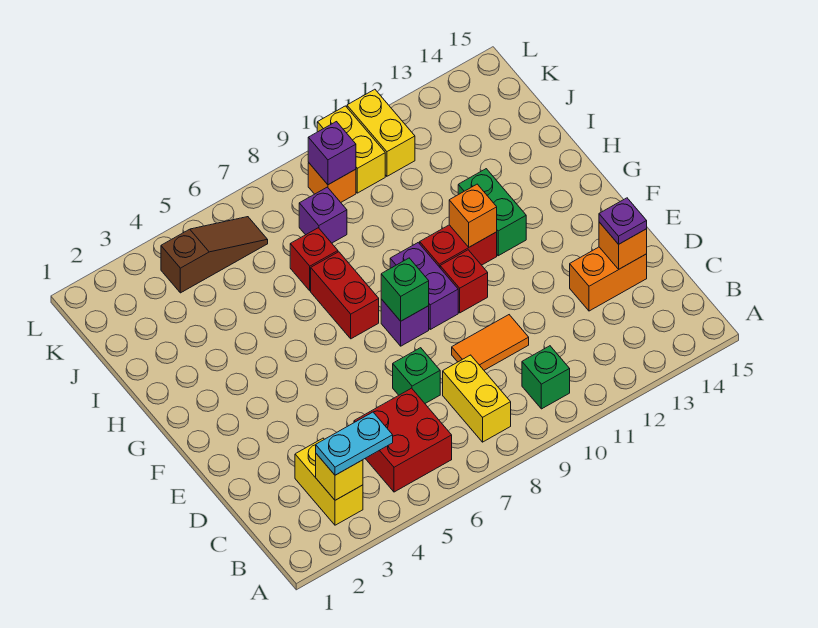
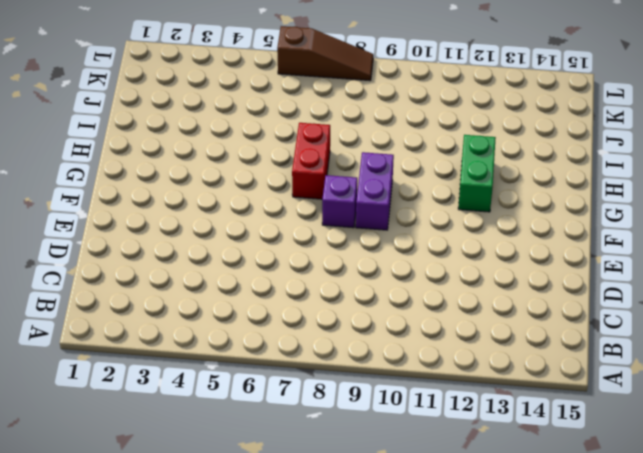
brown 1x3 slope [277,26,373,81] -> brown 1x3 slope moved to [161,217,268,293]
none -> yellow 1x2 brick [295,438,363,525]
none -> red 2x2 brick [354,388,452,492]
none -> yellow 1x2 brick [443,355,511,442]

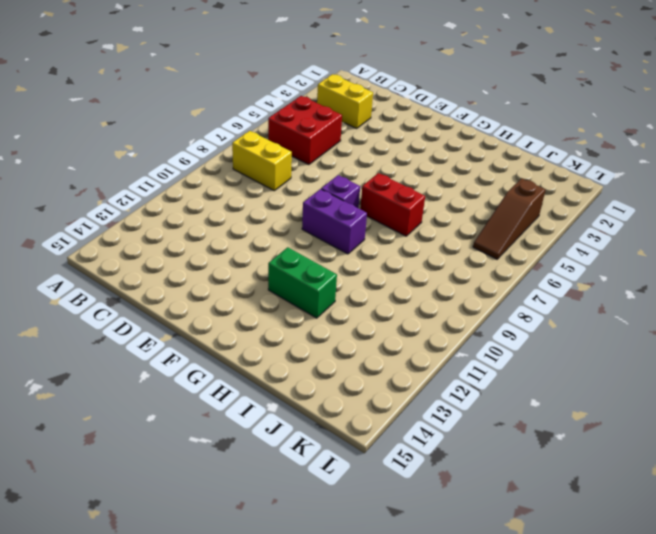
none -> green 1x1 brick [522,346,570,409]
none -> green 1x1 brick [393,348,440,403]
none -> orange 1x2 tile [452,315,529,370]

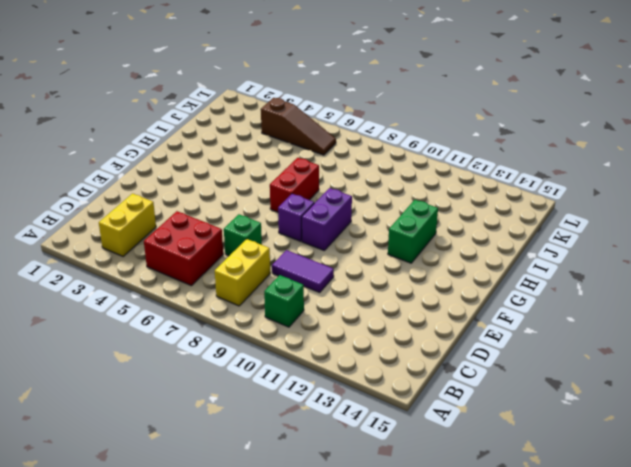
purple 1x2 tile [272,250,334,292] -> orange 1x2 tile [452,315,529,370]
none -> orange 1x2 brick [570,247,647,311]
none -> red 1x1 brick [440,250,488,313]
none -> red 1x2 brick [420,225,497,267]

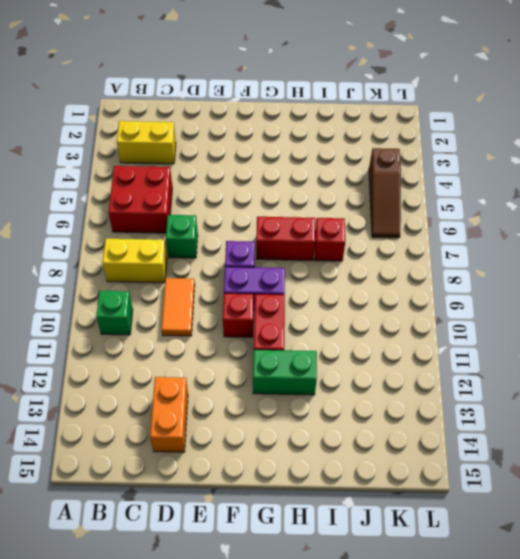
none -> purple 1x1 brick [299,187,347,243]
none -> orange 1x1 brick [308,163,356,202]
none -> yellow 1x2 brick [317,106,385,193]

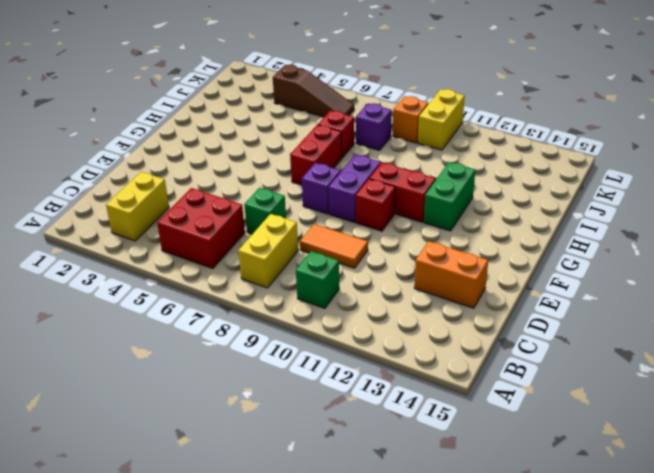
none -> yellow 1x2 brick [347,89,415,176]
none -> yellow 1x1 brick [316,454,363,500]
none -> orange 1x1 brick [599,222,647,269]

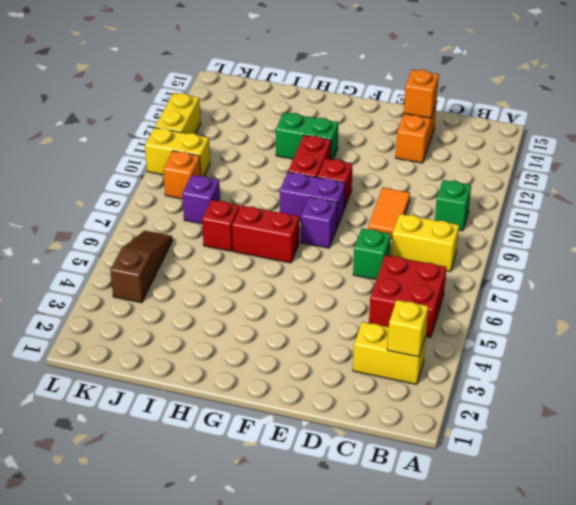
yellow 1x2 brick [155,93,201,134] -> yellow 1x2 brick turned to [347,89,415,176]
none -> green 1x1 brick [381,258,429,321]
none -> orange 1x1 brick [449,184,497,247]
none -> purple 1x1 brick [308,122,356,185]

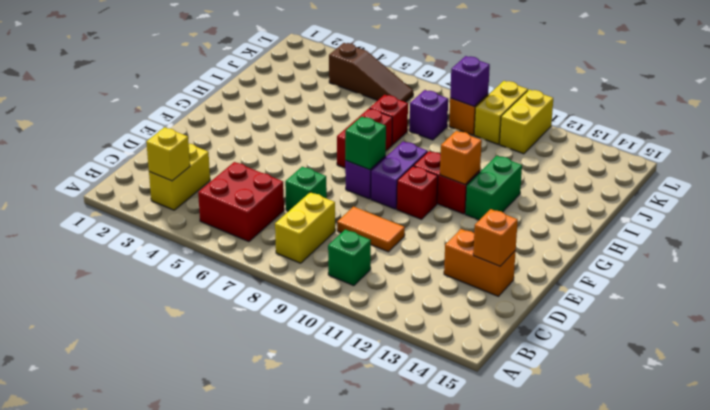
none -> cyan 1x2 plate [316,412,393,475]
none -> purple 1x1 plate [599,198,647,244]

